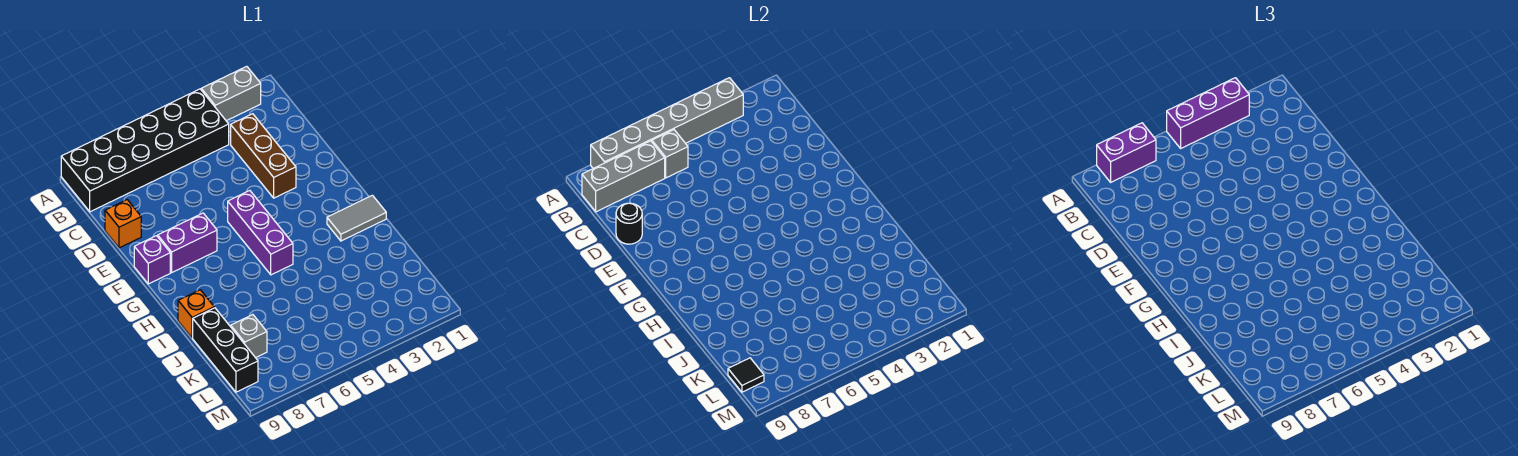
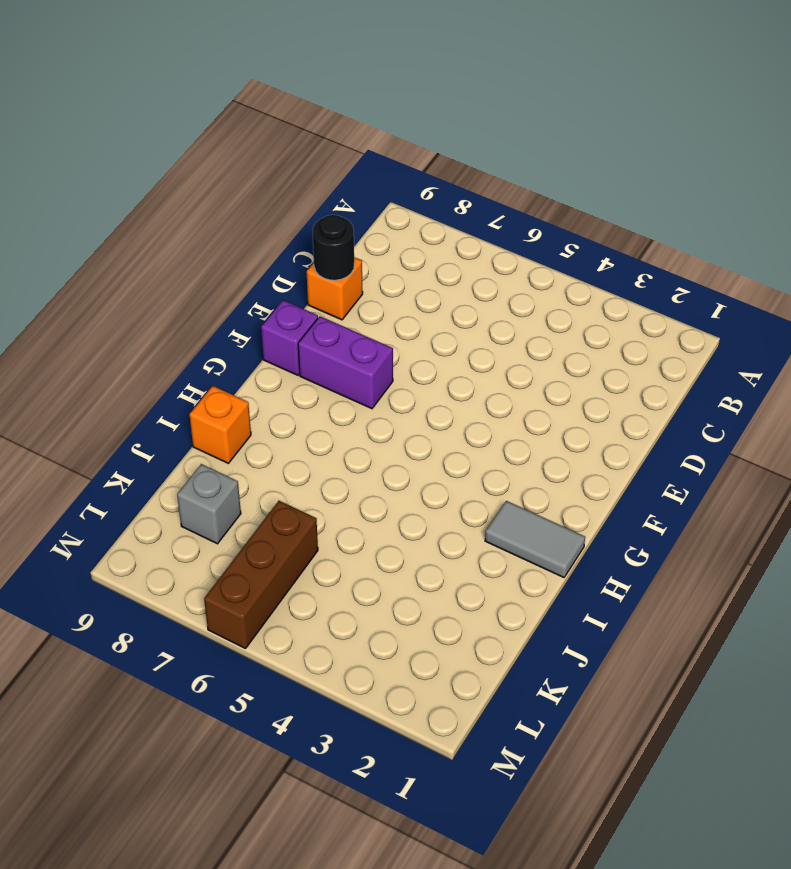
brown 1x3 brick [204,501,318,649] -> brown 1x3 brick moved to [231,114,296,198]
none -> grey 1x2 brick [201,66,261,121]
none -> black 2x6 brick [61,89,229,212]
none -> purple 1x3 brick [228,191,293,275]

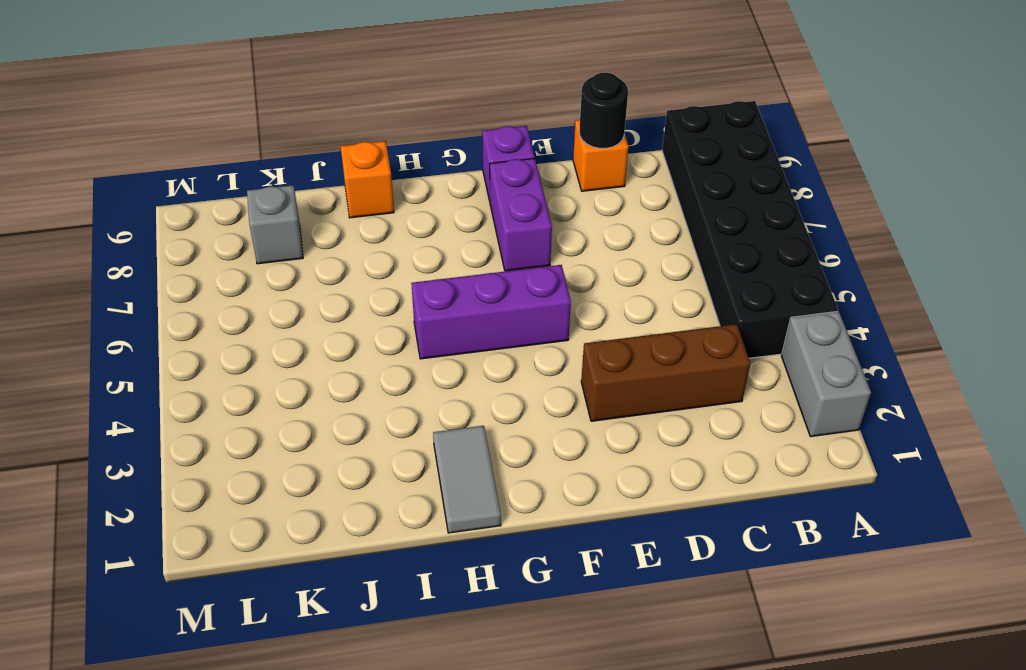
none -> black 1x3 brick [193,308,258,392]
none -> grey 1x6 brick [591,78,743,168]
none -> grey 1x1 brick [652,130,688,178]

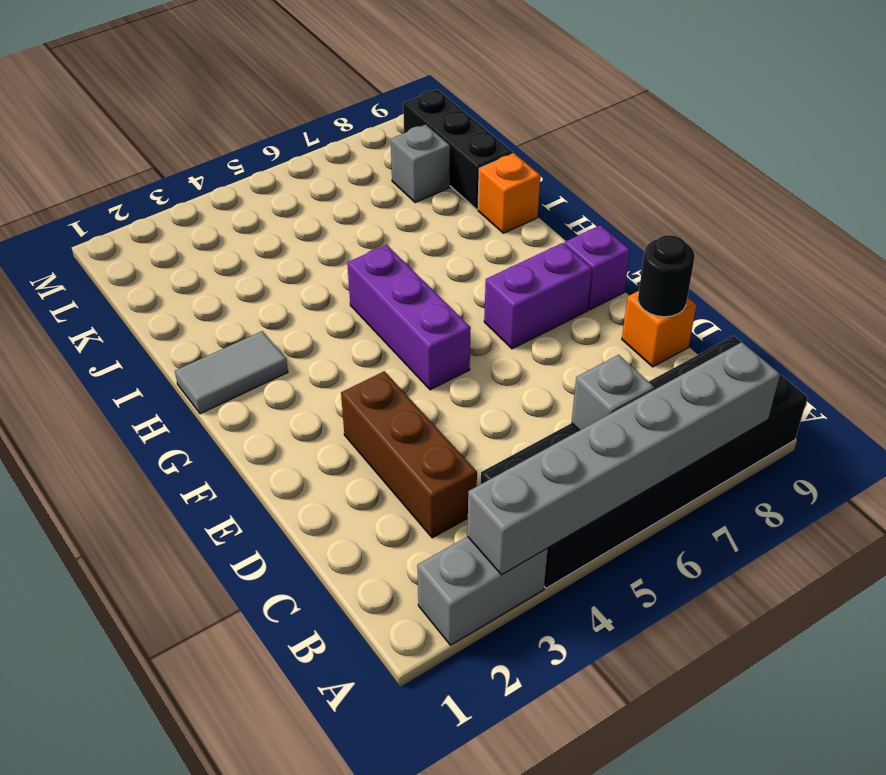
none -> grey 1x3 brick [582,141,665,212]
none -> black 1x1 tile [728,358,764,392]
none -> purple 1x3 brick [1167,78,1249,148]

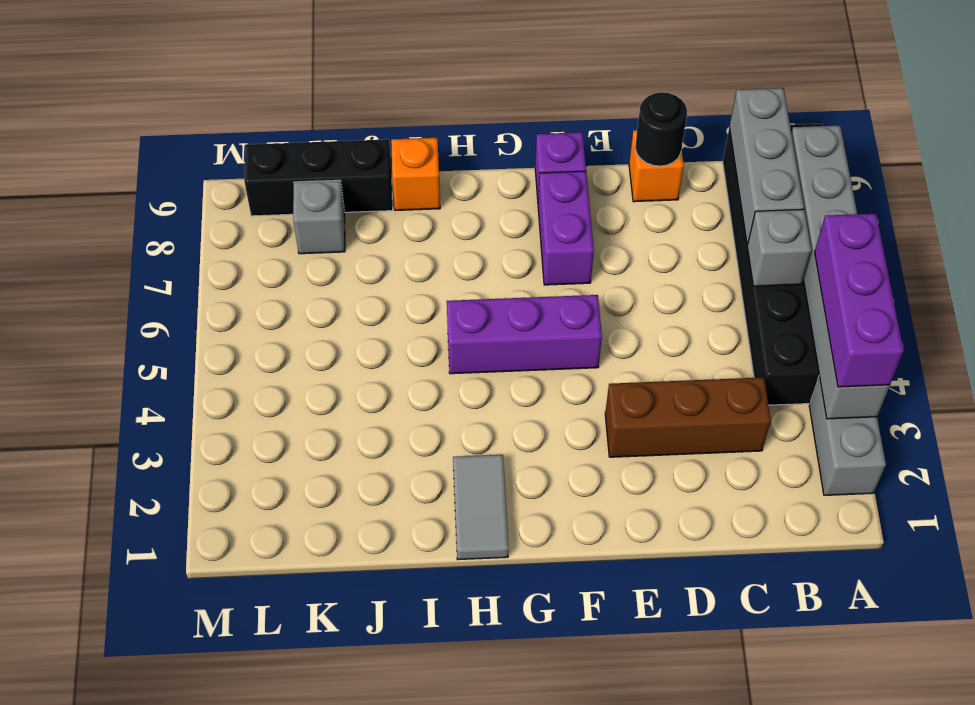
none -> black 1x1 tile [728,358,764,392]
none -> purple 1x2 brick [1097,123,1156,182]

